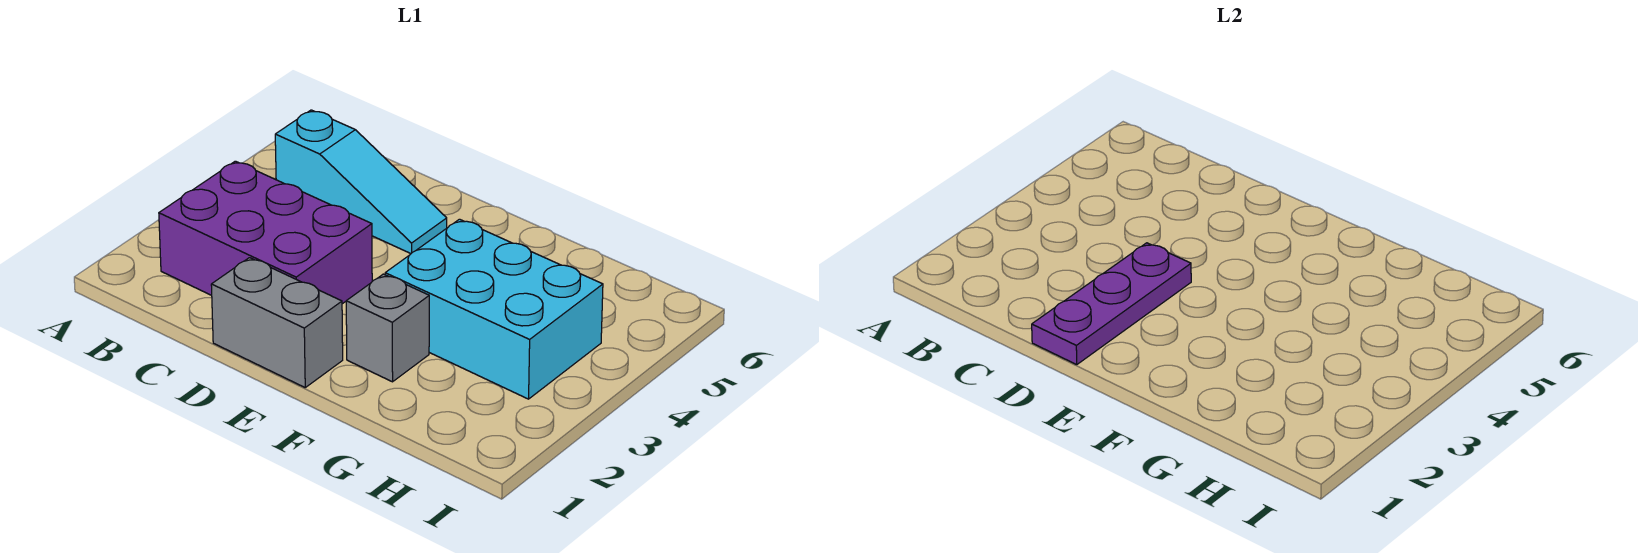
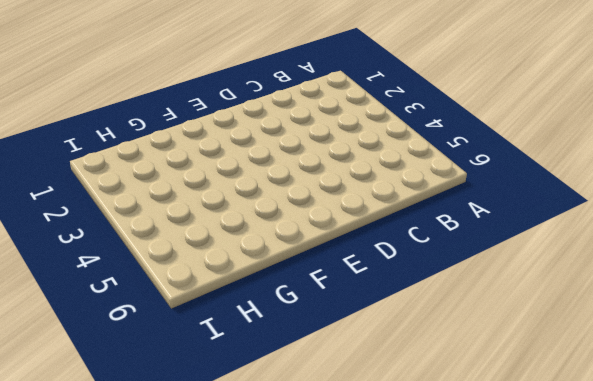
none -> purple 2x3 brick [159,161,372,304]
none -> cyan 1x3 slope [275,110,447,254]

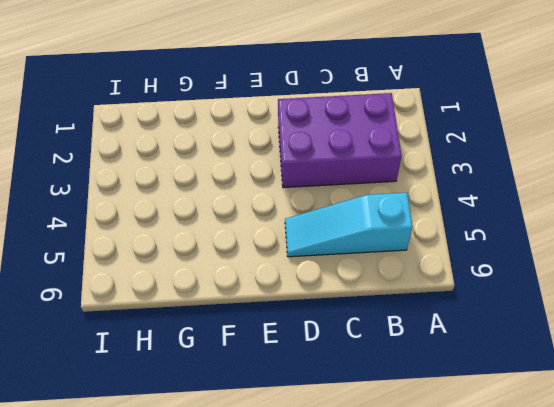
none -> grey 1x2 brick [211,258,343,387]
none -> grey 1x1 brick [346,274,429,382]

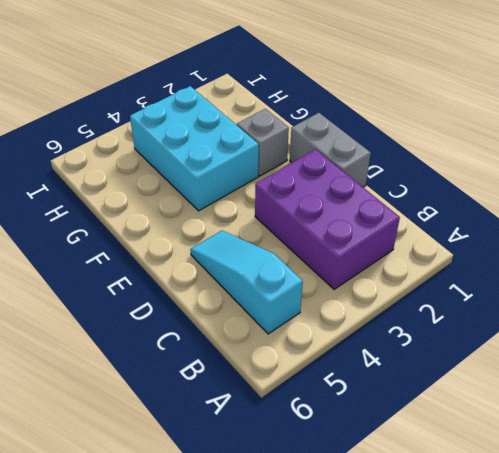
none -> purple 1x3 plate [1032,243,1191,365]

